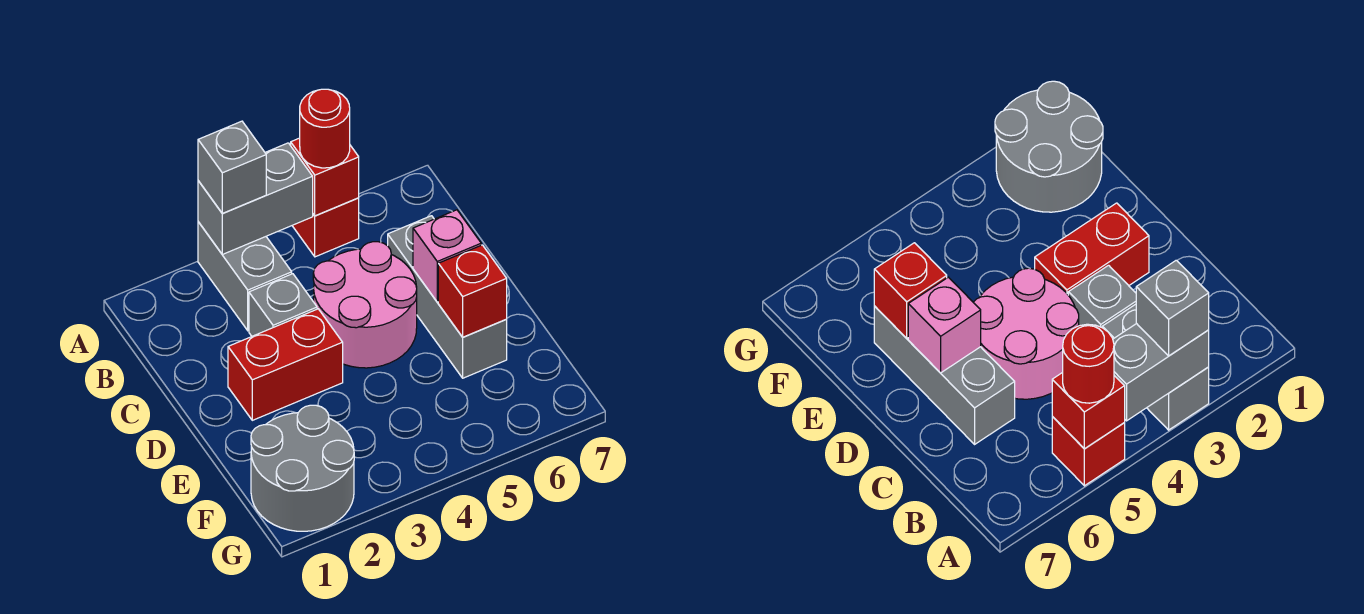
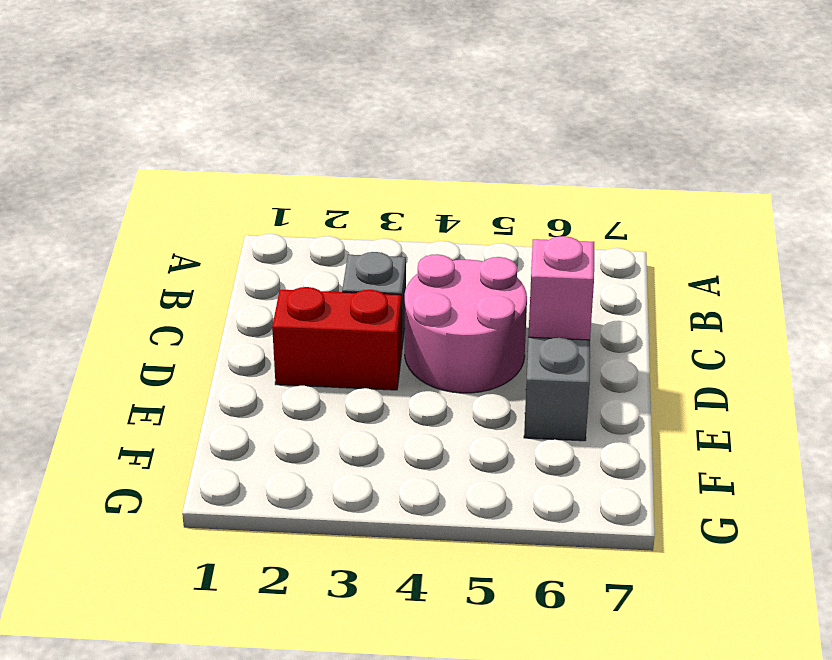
none -> grey 1x2 brick [198,222,292,331]
none -> red 1x1 brick [292,198,359,257]
none -> grey 2x2 round brick [251,405,354,531]

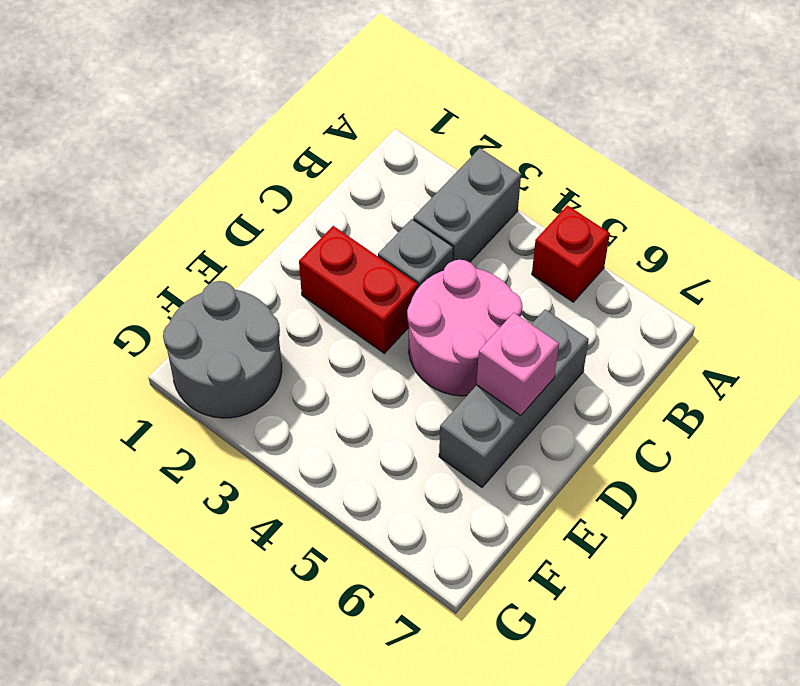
none -> grey 1x2 brick [198,143,313,254]
none -> red 1x1 brick [291,138,359,216]
none -> red 1x1 brick [438,245,507,337]

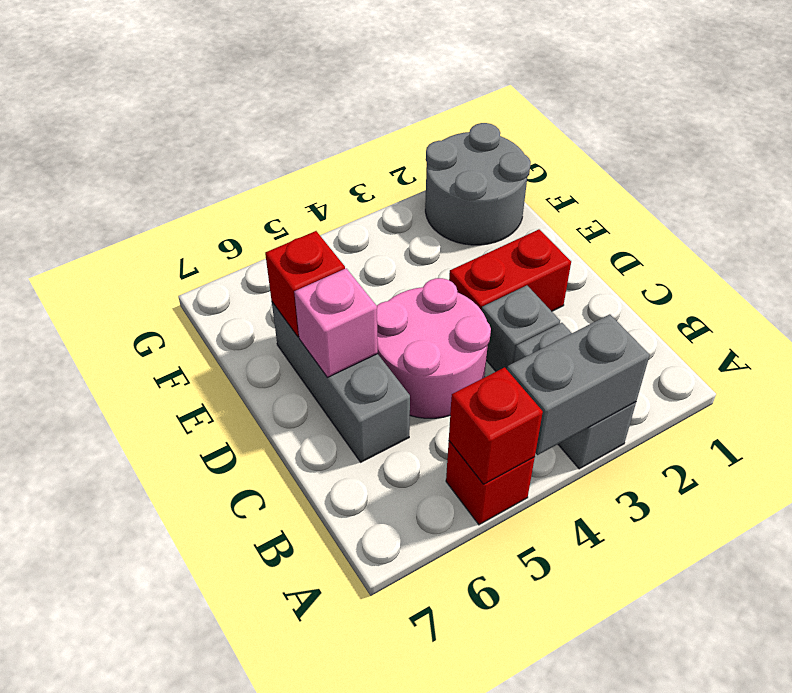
none -> grey 1x1 brick [198,121,266,214]
none -> red 1x1 round brick [300,89,350,168]

